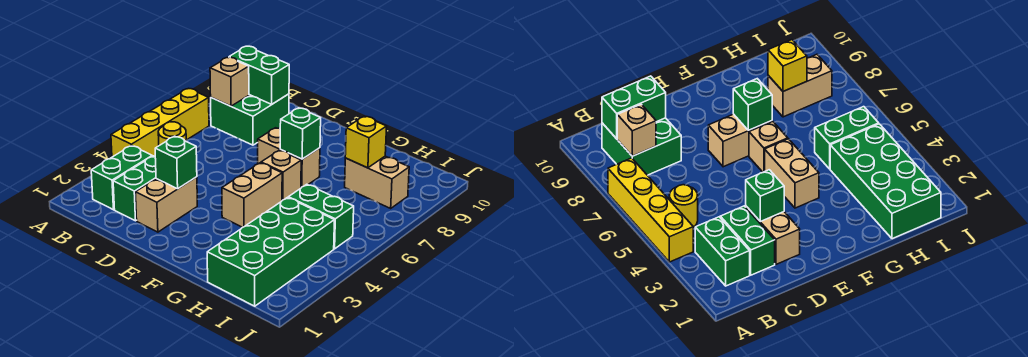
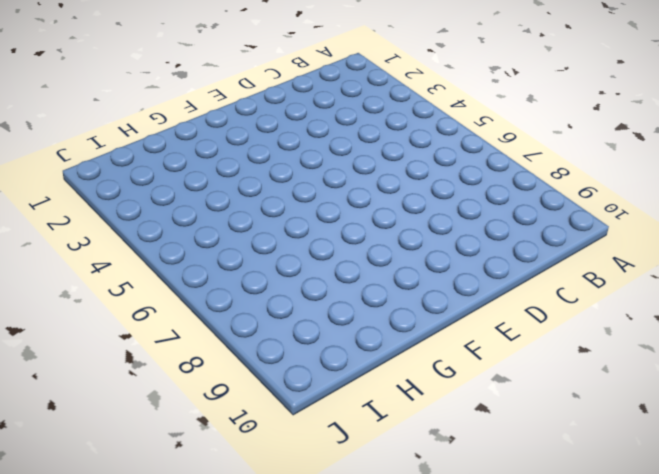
none -> yellow 1x4 brick [111,89,209,157]
none -> green 1x2 brick [91,145,152,210]
none -> yellow 1x1 round brick [158,122,186,146]

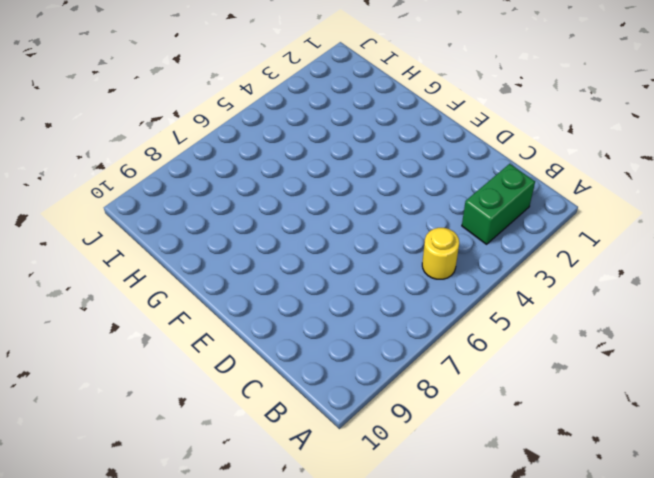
none -> yellow 1x4 brick [111,89,209,157]
none -> green 2x2 brick [211,94,289,145]
none -> green 1x2 brick [113,156,156,221]

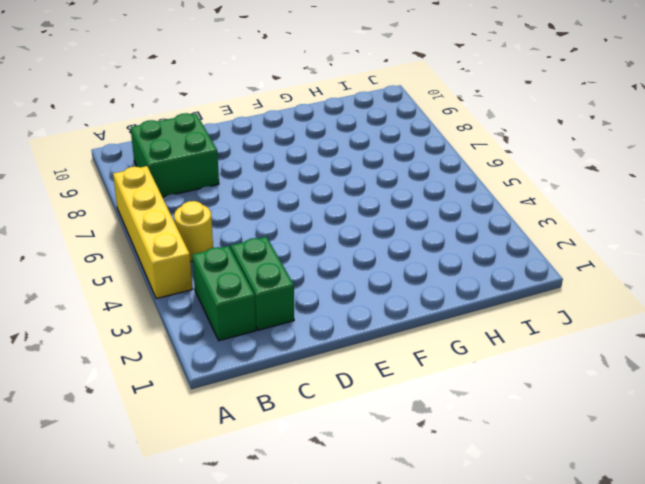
none -> tan 1x2 brick [135,177,197,232]
none -> tan 1x2 brick [258,128,320,188]
none -> tan 1x2 brick [222,163,282,227]

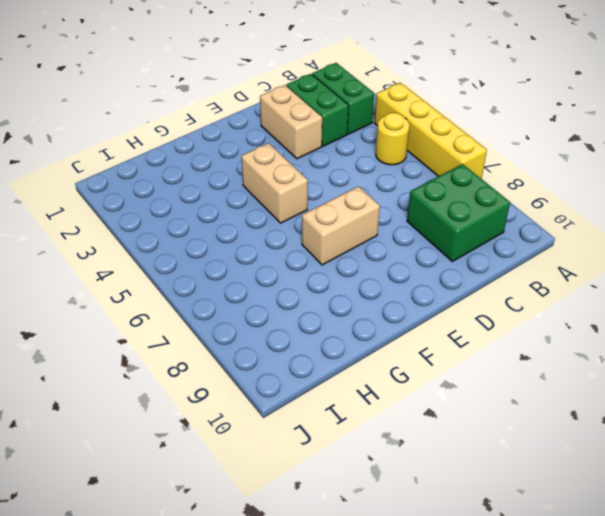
none -> tan 1x1 brick [261,150,301,200]
none -> green 2x4 brick [207,198,334,306]
none -> green 1x2 brick [288,184,354,249]

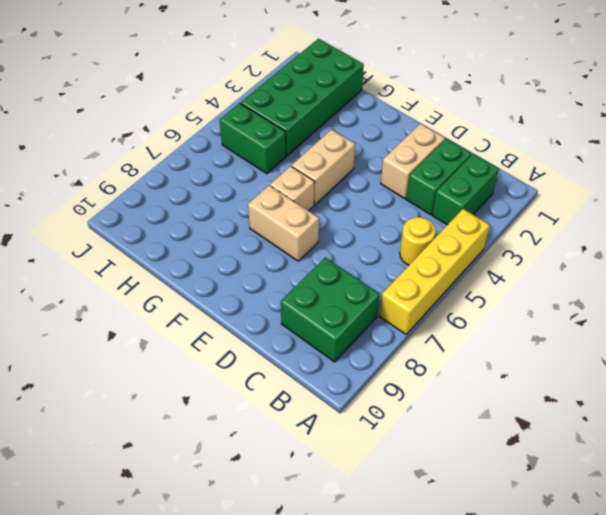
none -> tan 1x2 brick [345,156,409,208]
none -> tan 1x1 brick [210,57,249,106]
none -> green 1x2 brick [229,46,289,104]

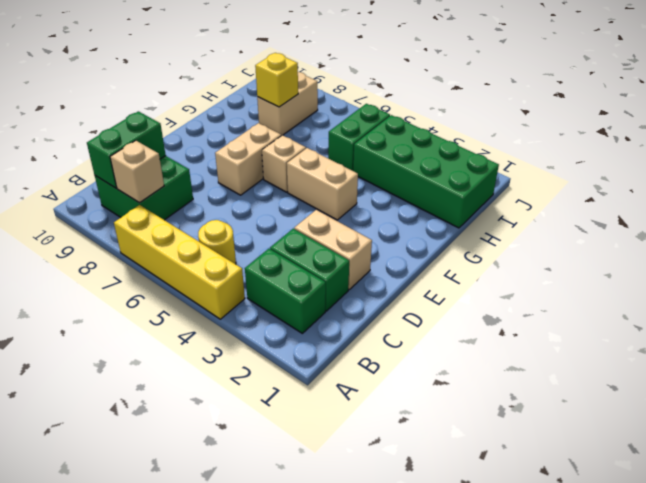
none -> green 1x1 brick [155,136,197,189]
none -> green 1x1 brick [280,108,321,159]

